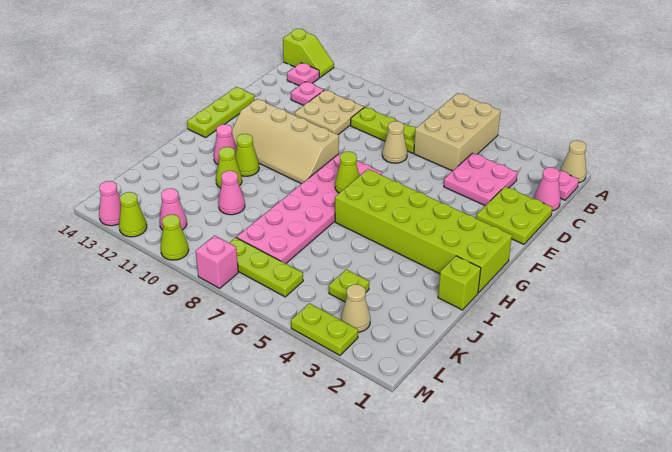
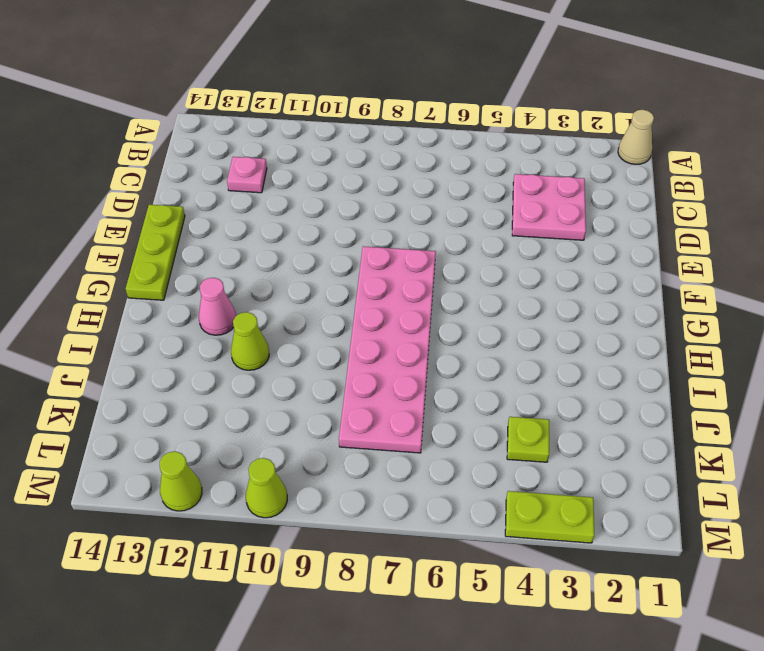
none -> tan 2x3 brick [414,93,501,171]
none -> lime 1x2 slope [283,29,334,77]
none -> pink 1x1 plate [559,171,579,200]
none -> pink 1x1 plate [287,63,319,86]

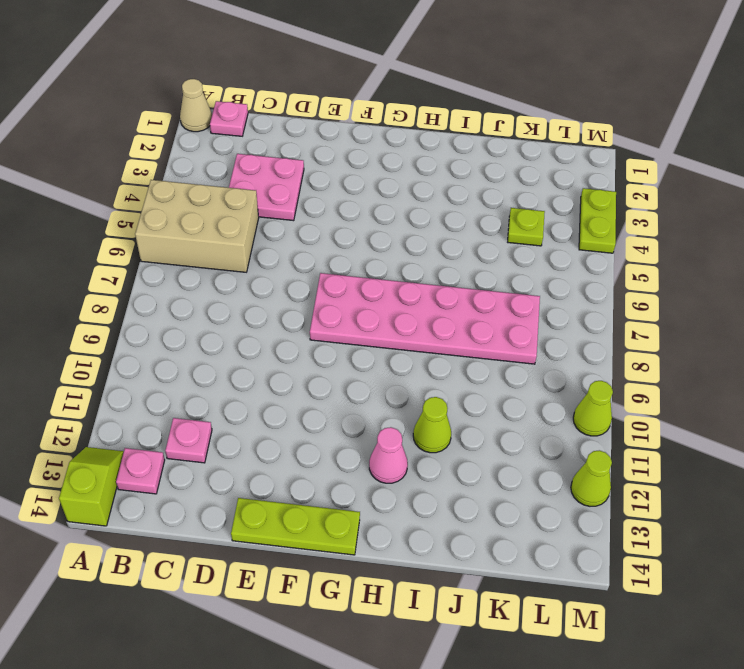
none -> pink 1x1 cone [534,167,561,211]
none -> lime 1x3 plate [351,107,416,153]
none -> tan 2x2 plate [295,90,364,135]
none -> lime 2x2 plate [476,187,552,244]

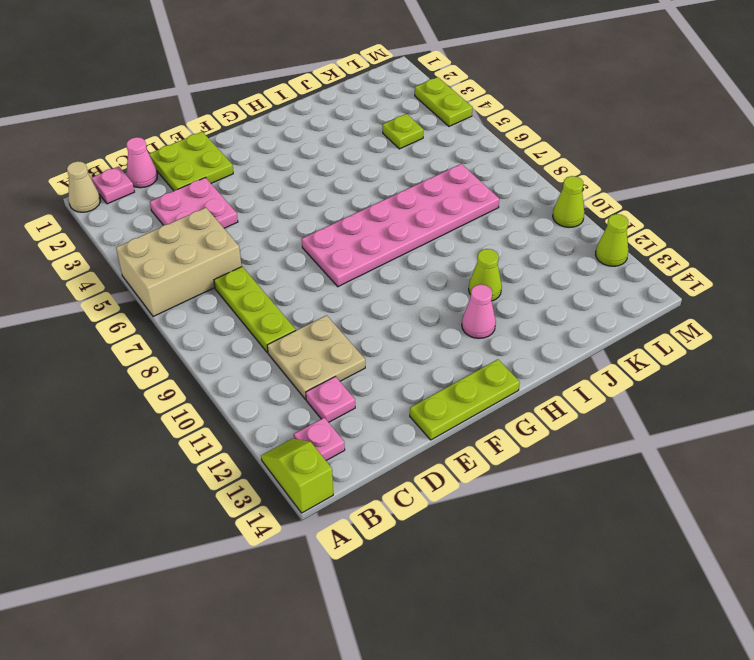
none -> tan 1x1 cone [382,121,407,163]
none -> tan 2x4 slope [232,99,339,184]
none -> lime 2x6 brick [335,169,512,293]
none -> lime 1x1 cone [235,134,259,176]

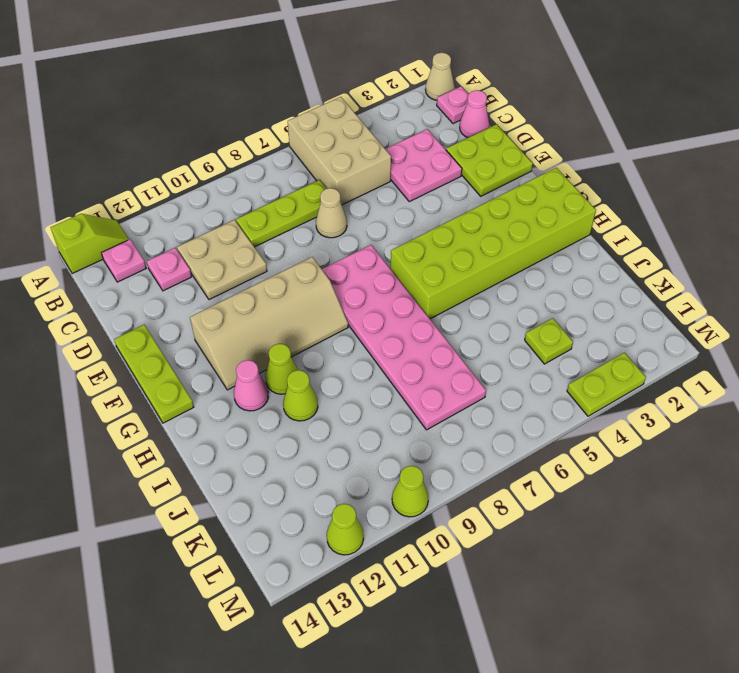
none -> lime 1x1 brick [438,256,481,310]
none -> pink 1x1 cone [218,171,245,215]
none -> tan 1x1 cone [341,284,370,332]
none -> lime 1x3 plate [229,237,303,297]

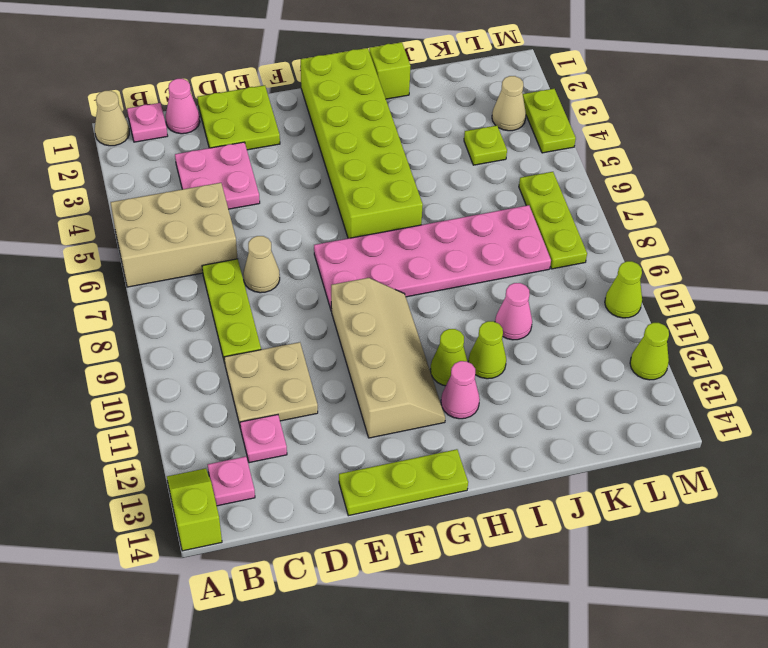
none -> pink 1x1 cone [160,188,187,230]
none -> pink 1x1 brick [196,236,238,288]
none -> pink 1x1 cone [99,181,121,226]
none -> lime 1x1 cone [335,151,359,193]

